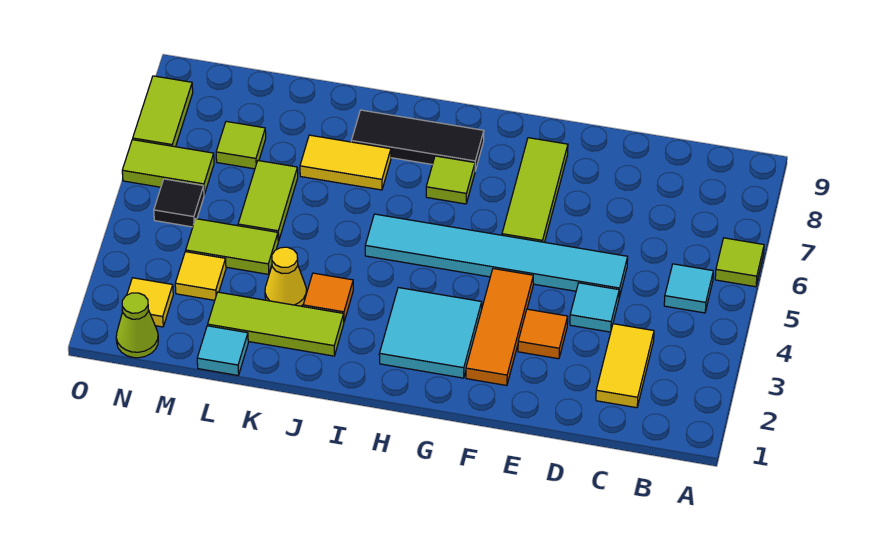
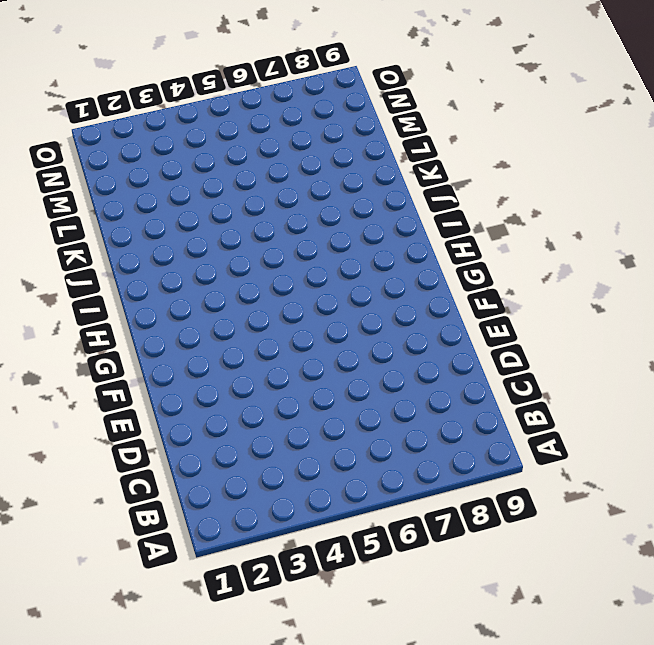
none -> lime 1x1 tile [715,238,764,287]
none -> cyan 1x1 tile [664,264,713,313]
none -> yellow 1x2 tile [596,324,654,408]

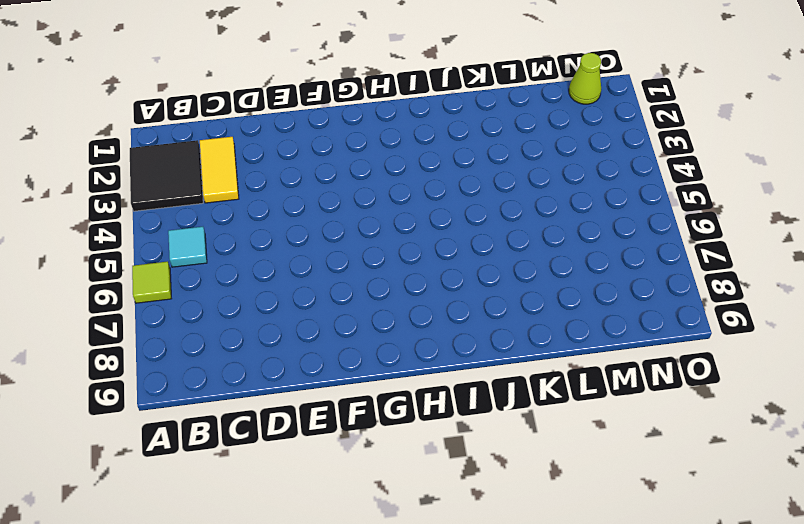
black 2x2 tile [130,140,203,211] -> none
none -> cyan 1x1 tile [570,283,619,332]
none -> cyan 1x6 tile [365,214,628,297]
none -> orange 1x1 tile [518,309,568,359]

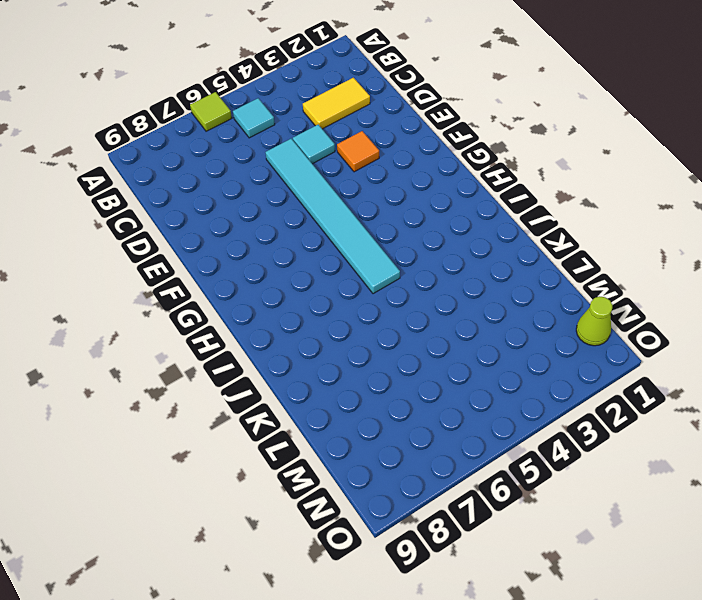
none -> orange 1x3 tile [466,269,533,386]
none -> lime 1x3 tile [502,138,568,242]
none -> cyan 2x2 tile [379,288,482,378]

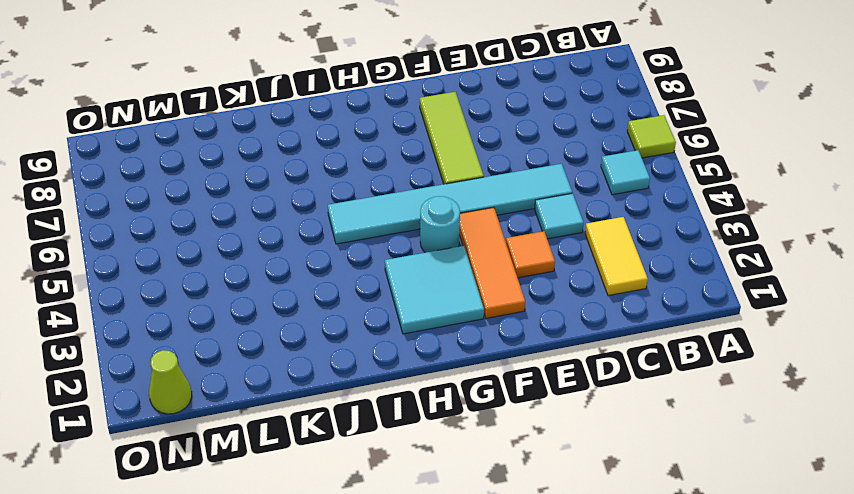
cyan 1x1 round brick [420,196,460,253] -> none
none -> lime 1x1 tile [426,156,475,204]
none -> black 1x3 tile [351,110,484,171]
none -> lime 1x3 tile [208,292,344,356]

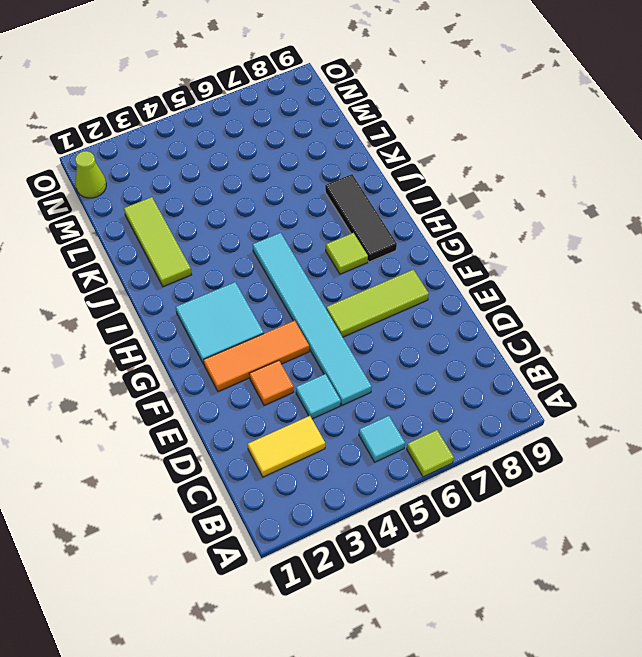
none -> orange 1x1 tile [303,273,353,321]
none -> yellow 1x2 tile [300,135,391,190]
none -> yellow 1x1 cone [265,247,307,306]

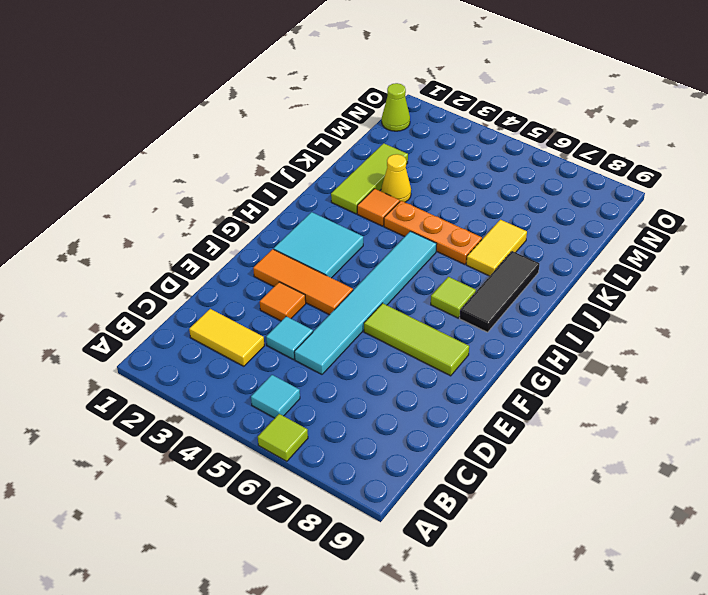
orange 1x3 plate [384,201,482,264] -> none
none -> cyan 1x1 tile [197,326,248,375]
none -> lime 1x2 tile [186,219,278,274]
none -> lime 1x2 tile [238,161,298,241]

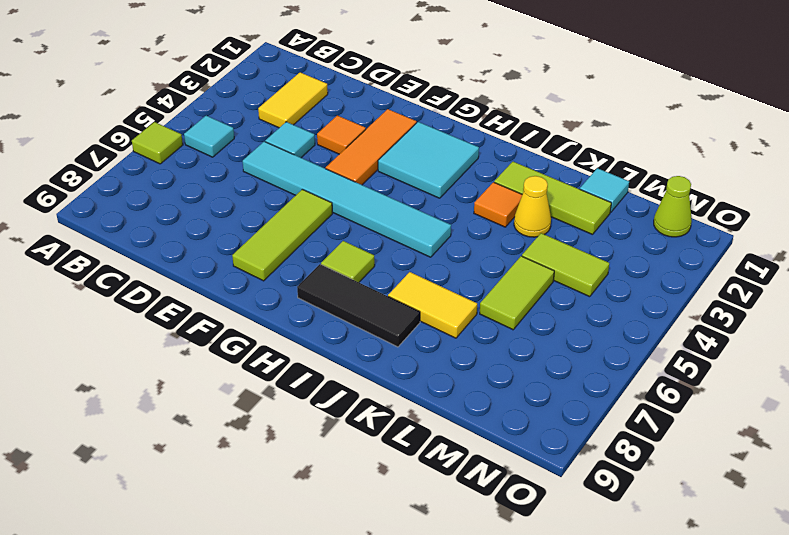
none -> yellow 1x1 tile [175,252,226,300]
none -> lime 1x1 tile [216,121,266,169]
none -> yellow 1x1 tile [122,278,173,327]

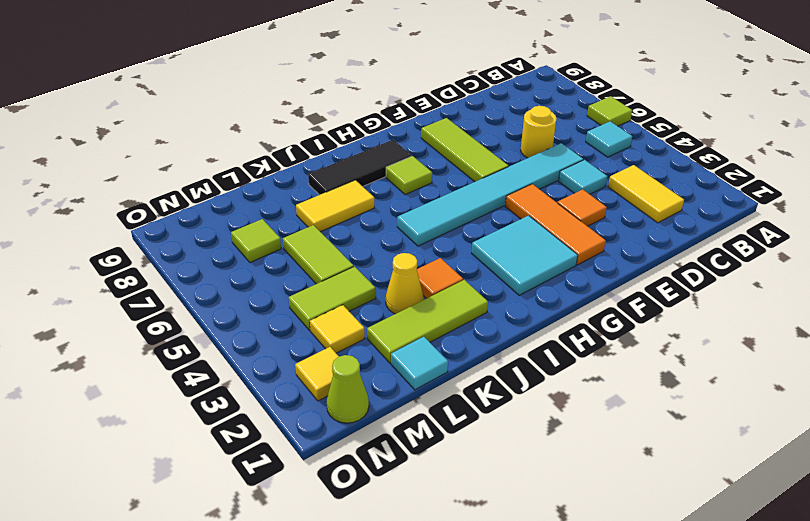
yellow 1x1 round brick [521,106,556,158] -> none
none -> black 1x1 tile [154,179,204,227]
none -> lime 1x2 tile [122,140,214,194]
none -> lime 1x2 tile [133,76,193,147]

